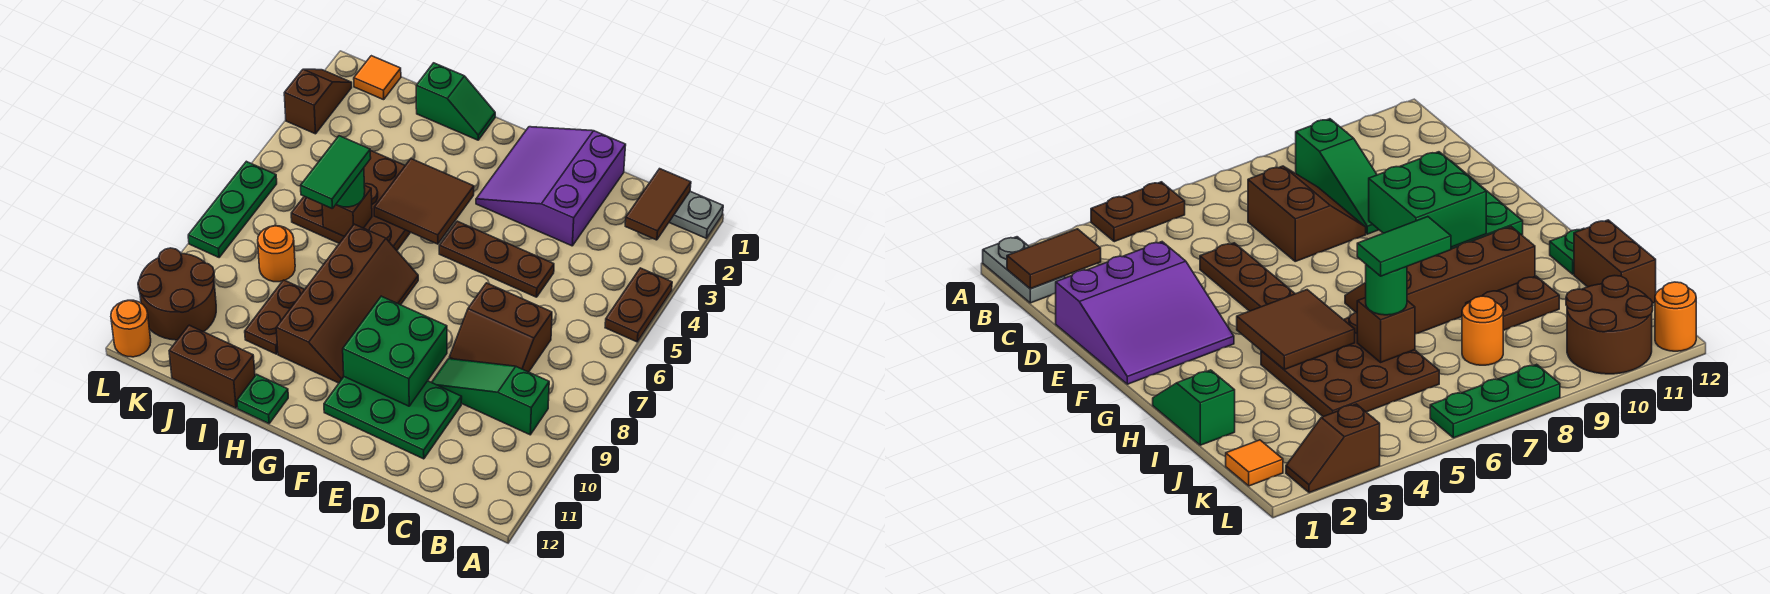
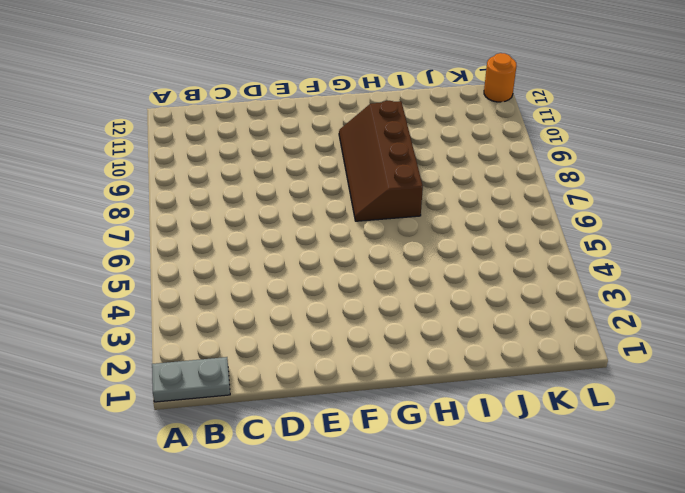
none -> brown 1x2 plate [605,268,672,342]
none -> green 1x3 slope [432,359,549,435]
none -> brown 2x2 slope [449,283,552,372]

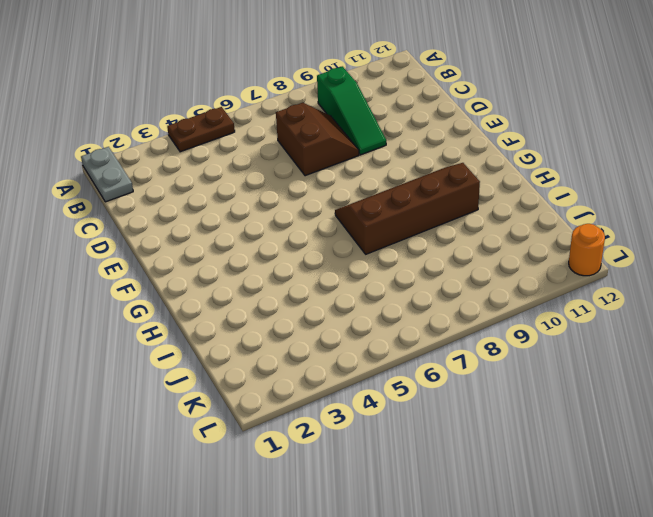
none -> purple 3x3 slope [476,127,626,246]
none -> brown 1x3 plate [439,221,554,297]
none -> green 2x3 plate [324,377,462,459]

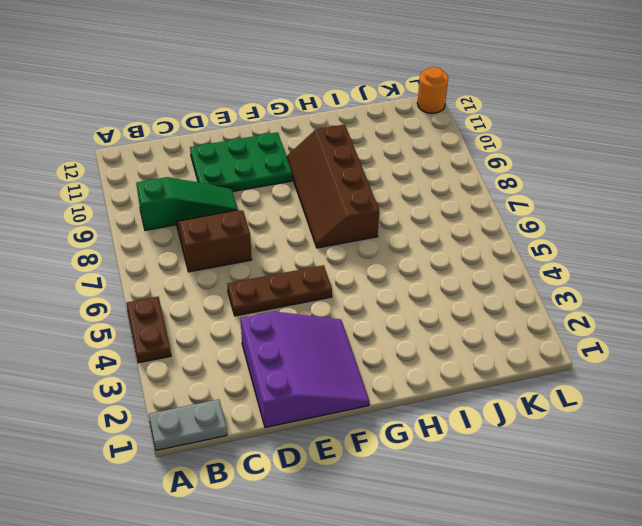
none -> green 1x2 slope [416,63,495,140]
none -> brown 3x3 plate [291,150,410,250]
none -> green 1x1 plate [237,374,288,424]

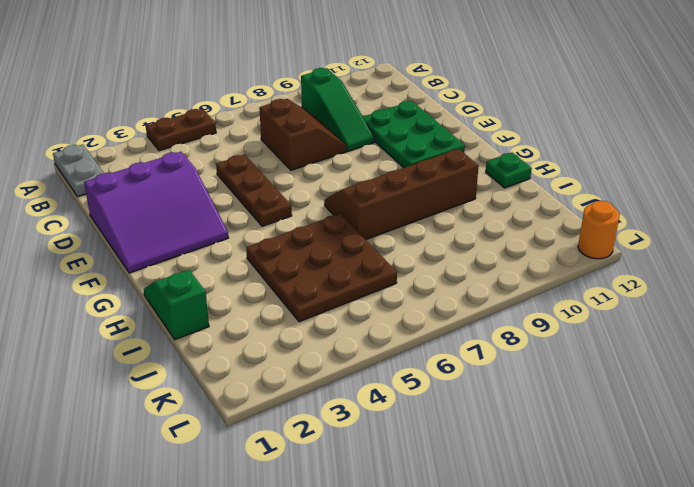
none -> brown 1x2 plate [245,280,305,354]
none -> brown 1x2 brick [169,325,255,408]
none -> orange 1x1 round brick [258,226,295,282]

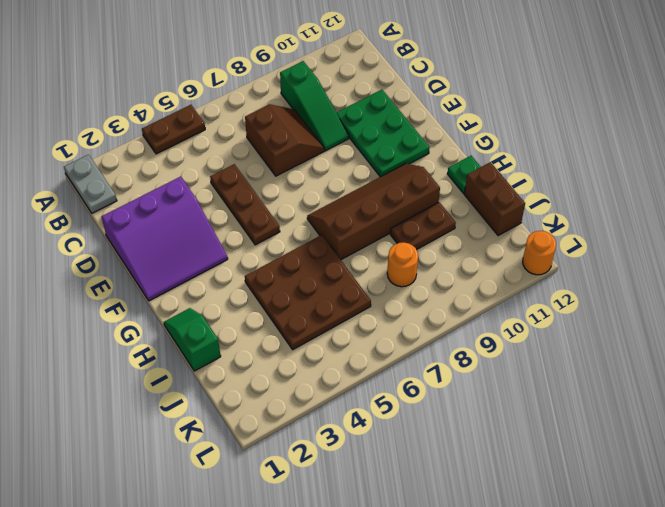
none -> orange 1x1 tile [354,56,401,100]
none -> brown 2x2 round brick [138,248,216,340]
none -> brown 1x2 slope [284,69,352,134]

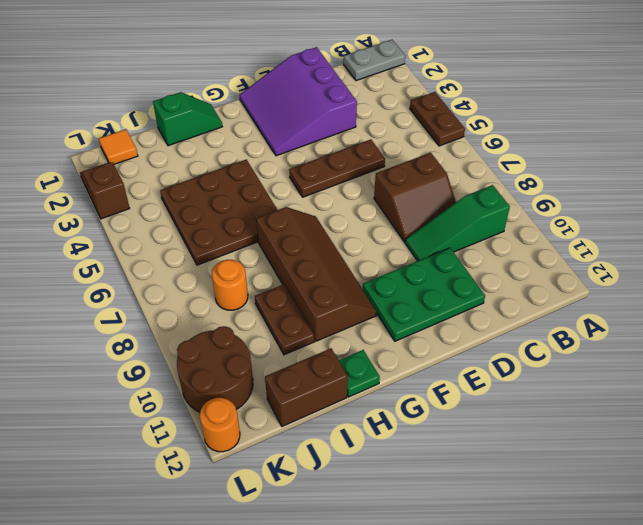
none -> green 1x3 plate [188,161,277,257]
none -> brown 1x2 tile [625,169,691,240]
none -> green 2x2 brick [343,296,447,406]

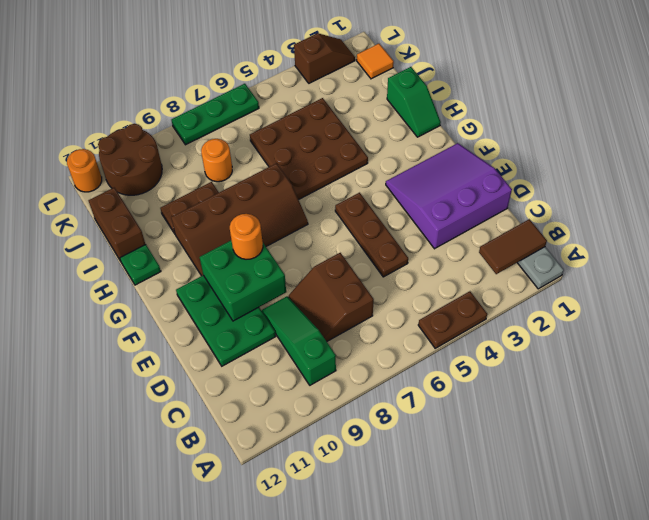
orange 1x1 round brick [230,214,263,259] -> none
none -> brown 2x2 tile [374,159,474,244]
none -> brown 1x1 brick [322,185,372,237]
none -> green 1x1 round brick [336,168,365,207]

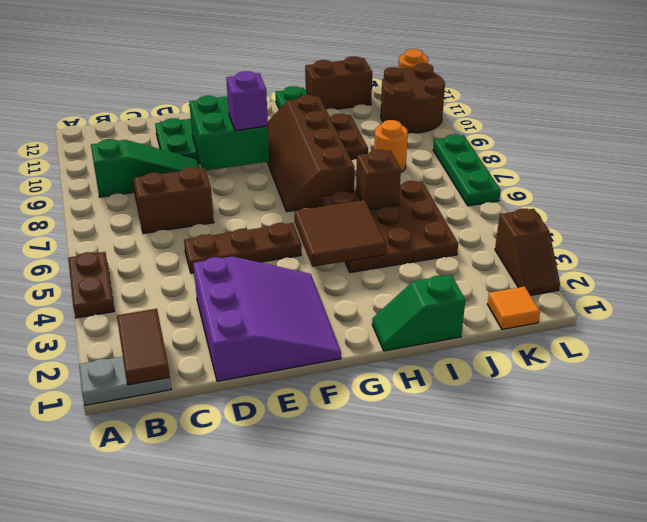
purple 1x1 brick [226,71,268,130] -> none
none -> green 1x1 round brick [336,168,365,207]
none -> green 1x2 tile [301,136,371,208]

